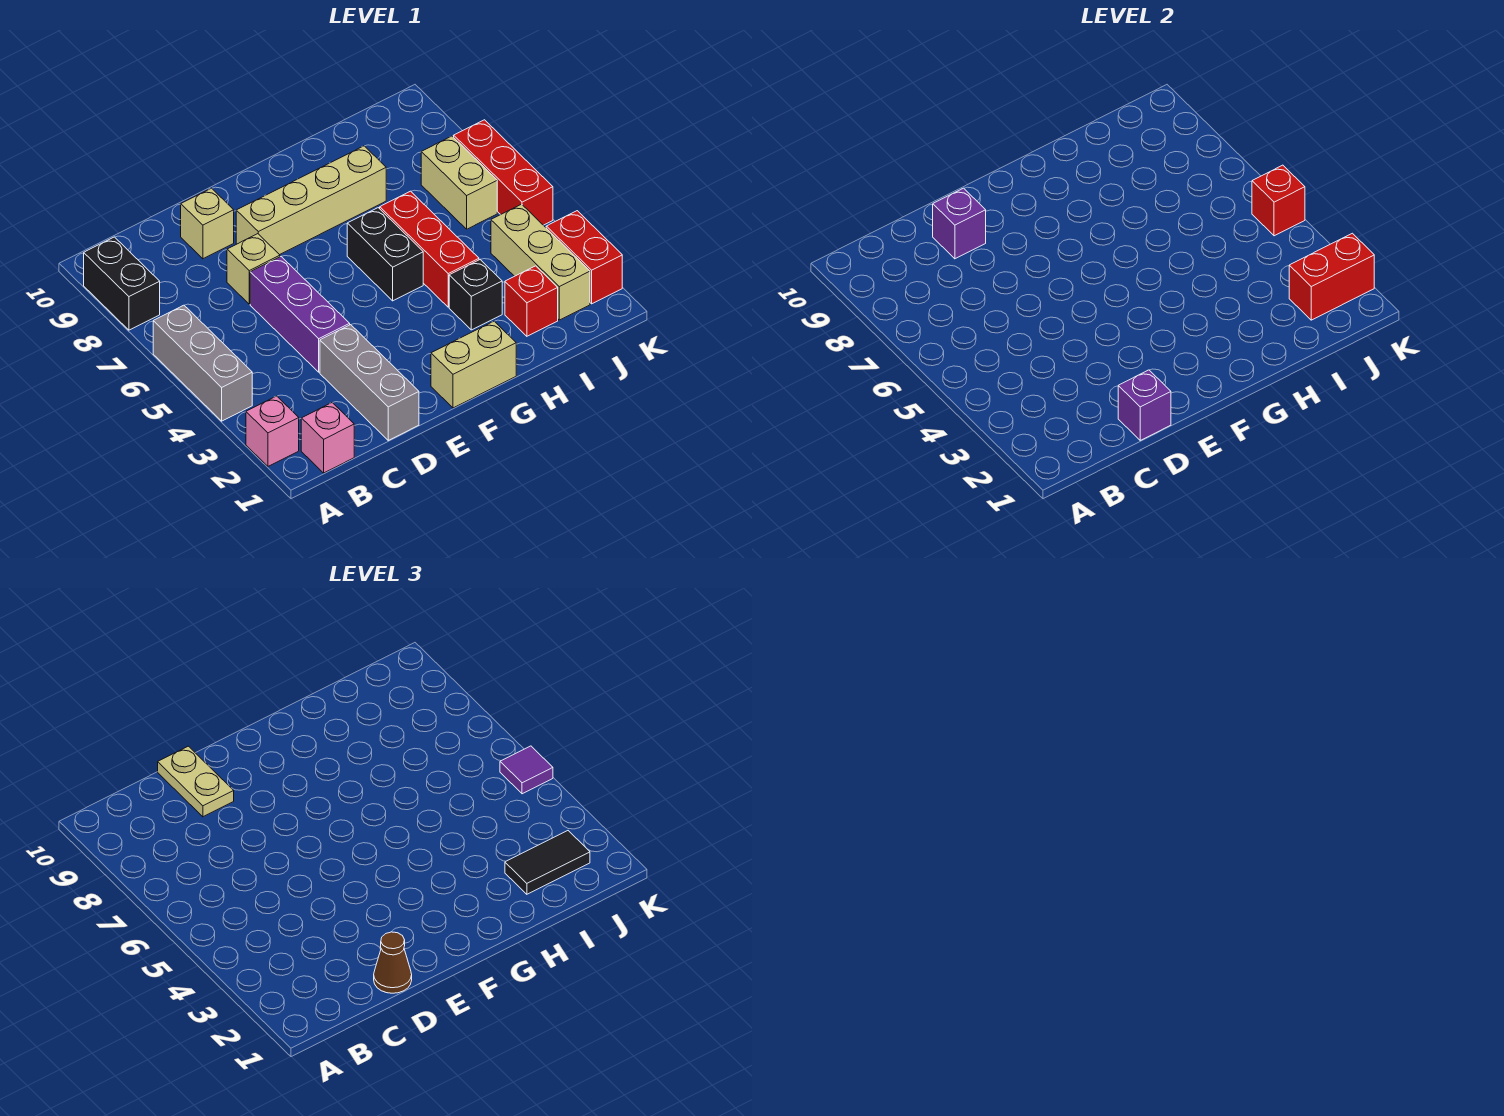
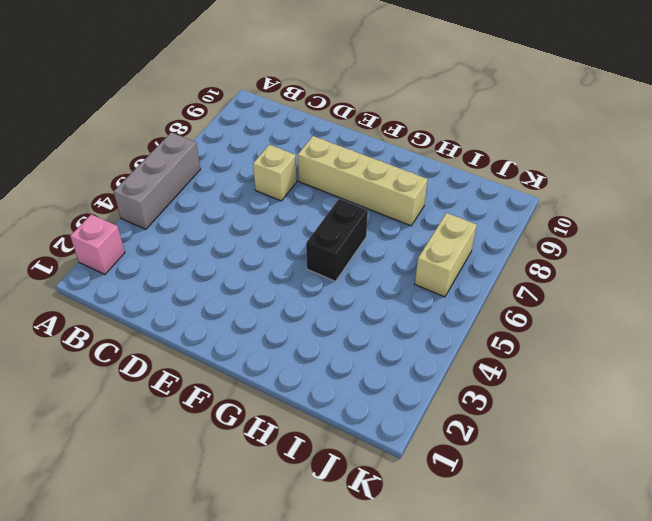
none -> black 1x2 brick [84,237,160,330]
none -> pink 1x1 brick [301,403,354,473]
none -> grey 1x3 brick [320,325,419,440]

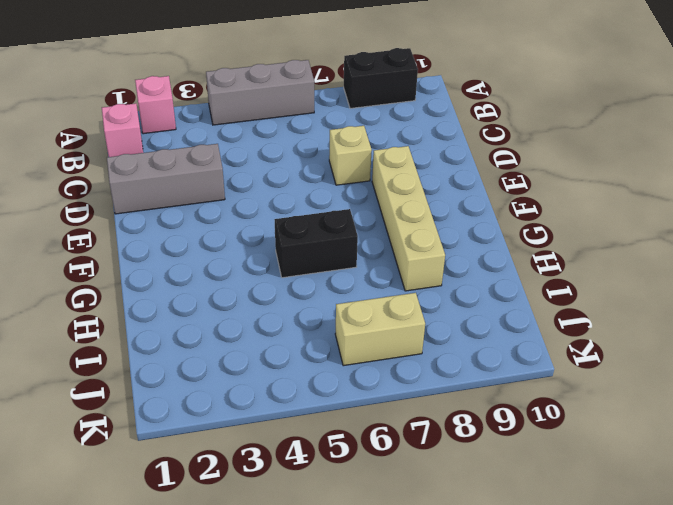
none -> purple 1x3 brick [250,257,350,372]
none -> tan 1x1 brick [181,188,234,259]
none -> tan 1x2 brick [431,321,516,408]

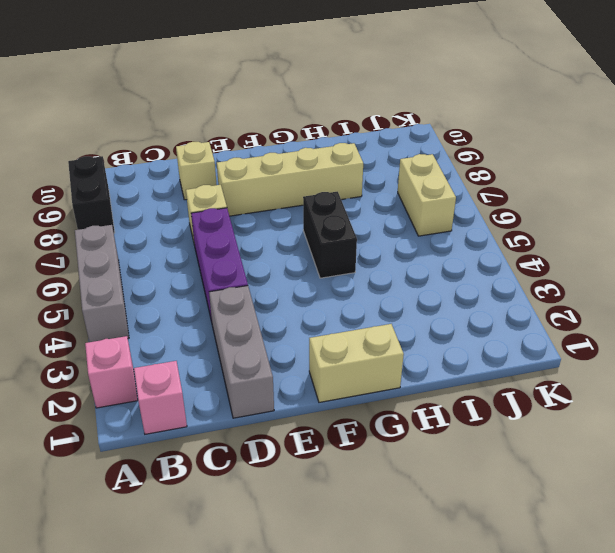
none -> black 1x1 brick [449,260,502,330]
none -> red 1x3 brick [380,191,479,307]
none -> red 1x1 brick [505,266,558,336]

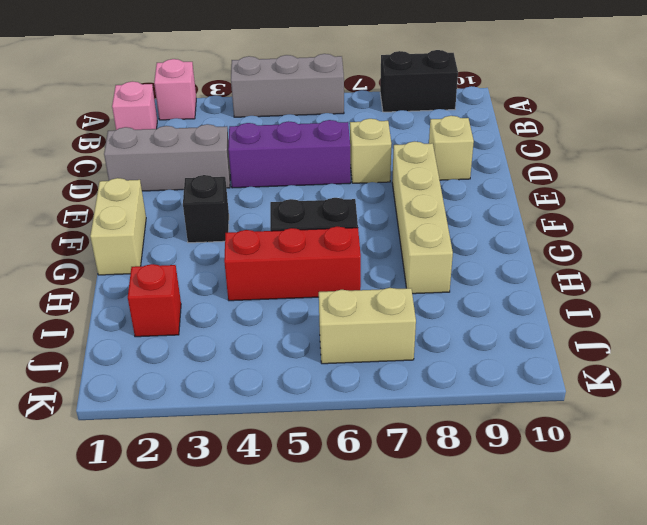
black 1x1 brick [183,175,229,243] -> black 1x1 brick moved to [449,260,502,330]
none -> tan 1x3 brick [491,204,590,320]
none -> red 1x2 brick [546,211,622,304]
none -> red 1x3 brick [454,120,553,225]

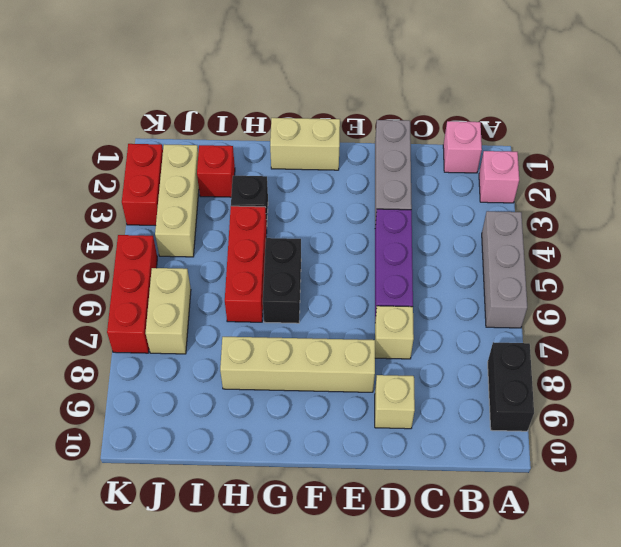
none -> purple 1x1 brick [1118,370,1171,440]
none -> purple 1x1 brick [933,188,986,259]
none -> red 1x2 brick [1289,233,1374,320]

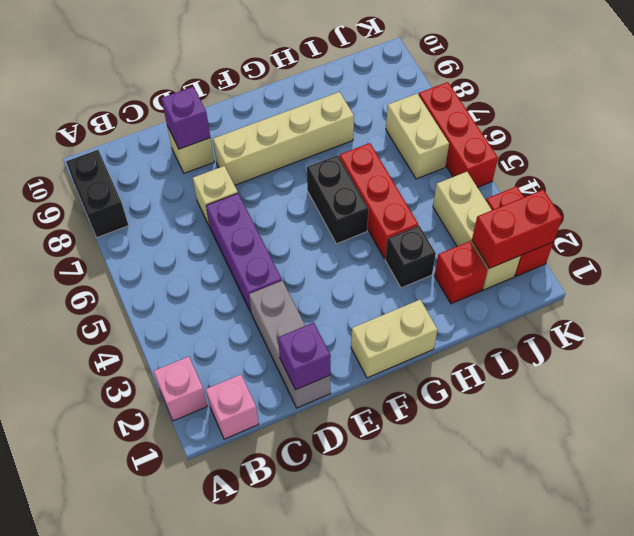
none -> grey 1x3 brick [153,305,252,421]
none -> red 1x1 brick [1252,165,1305,236]
none -> brown 1x1 cone [374,932,412,993]

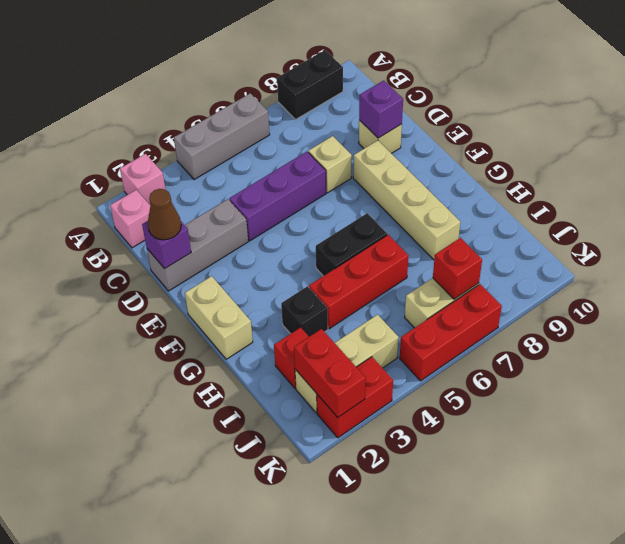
red 1x1 brick [433,238,482,299] -> red 1x1 brick moved to [1252,165,1305,236]
none -> tan 1x2 plate [158,746,234,817]
none -> black 1x2 tile [505,831,590,894]
none -> purple 1x1 tile [500,746,553,794]

